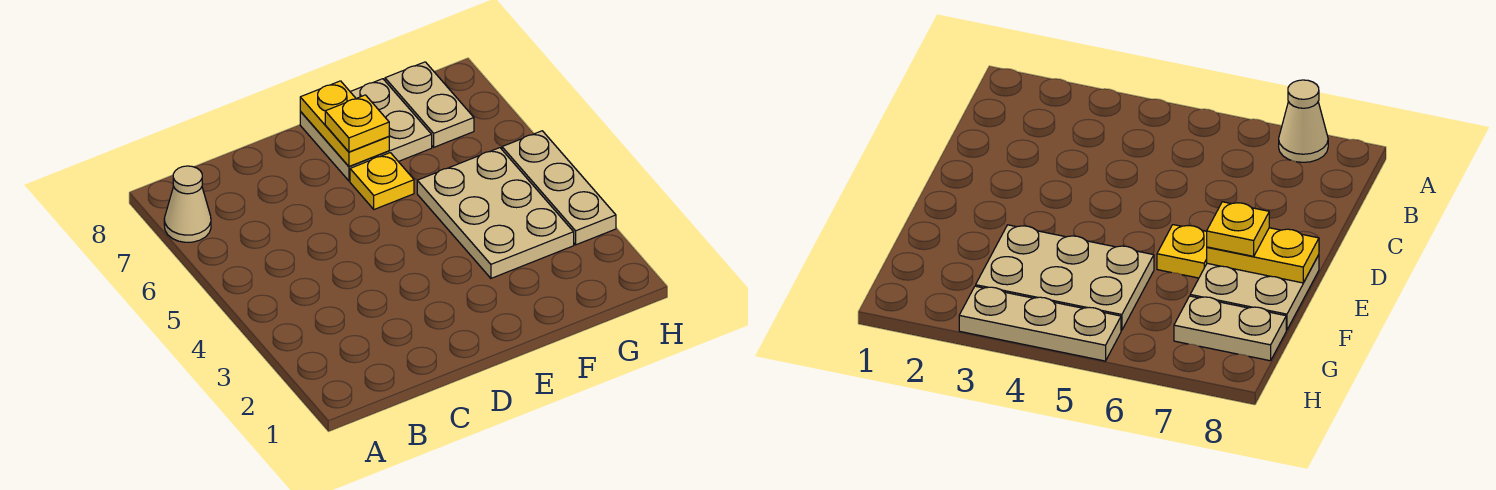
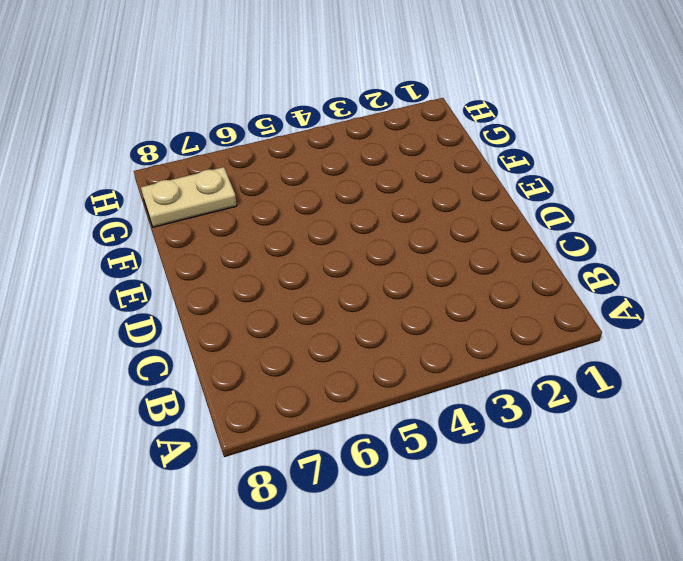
none -> tan 1x1 cone [164,166,211,242]
none -> yellow 1x1 plate [350,153,414,209]

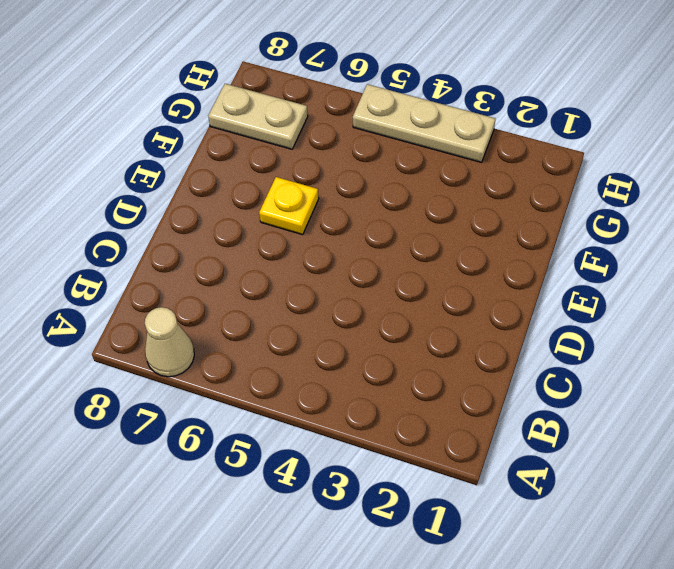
none -> tan 2x2 plate [300,79,432,181]
none -> tan 2x3 plate [417,148,574,278]

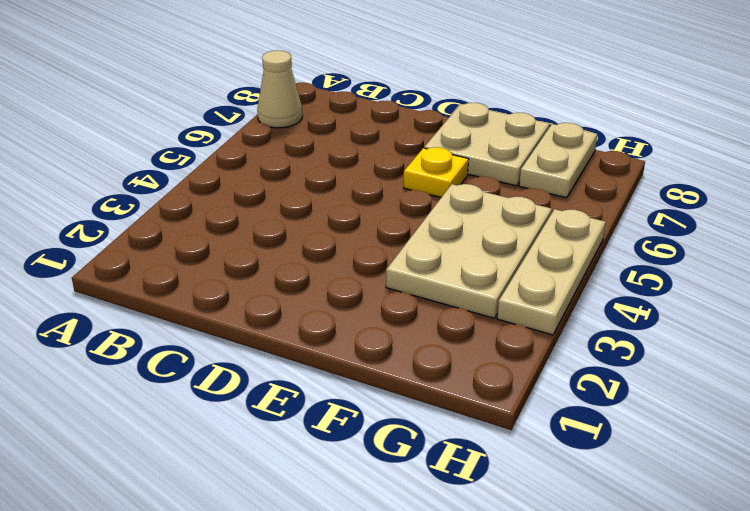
none -> yellow 1x2 plate [300,81,389,166]
none -> yellow 1x1 plate [325,95,389,152]

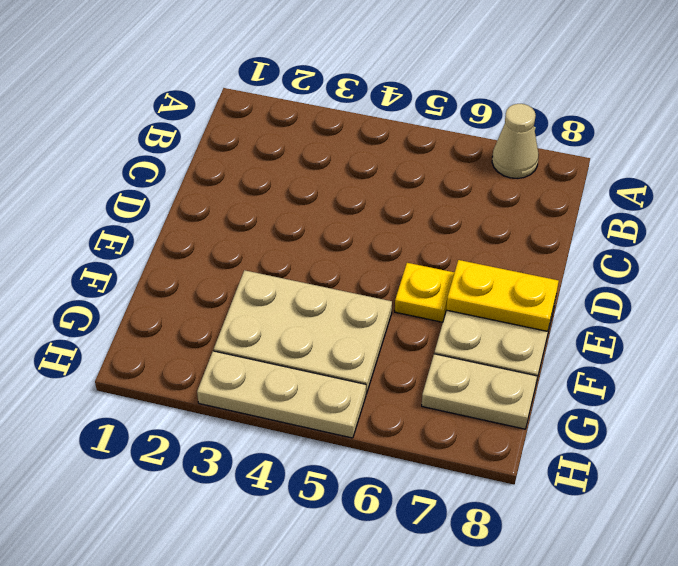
none -> yellow 1x1 plate [325,95,389,152]

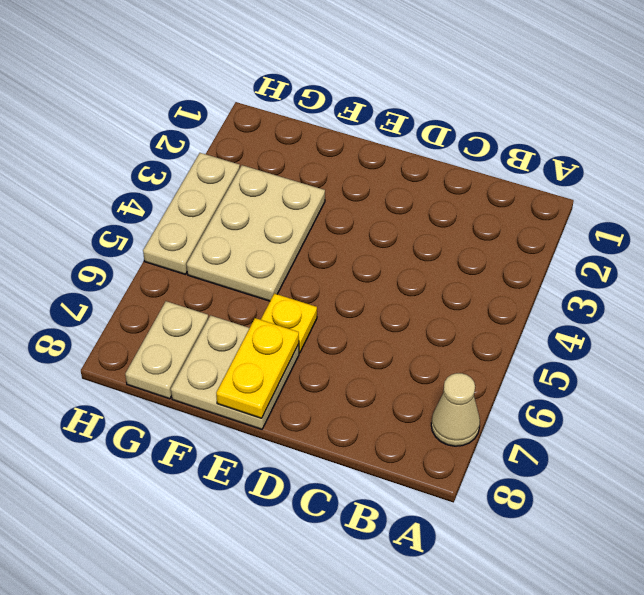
none -> yellow 1x1 plate [325,95,389,152]

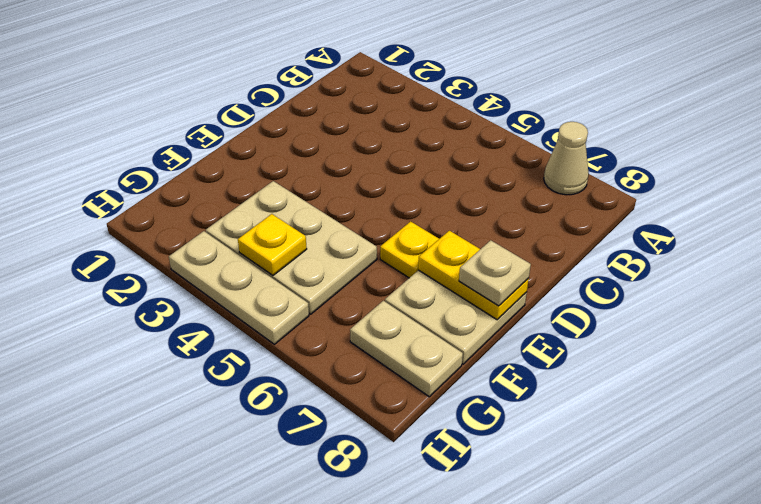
tan 1x1 plate [459,240,531,306] -> none
yellow 1x1 plate [238,214,307,275] -> yellow 1x1 plate moved to [325,95,389,152]

